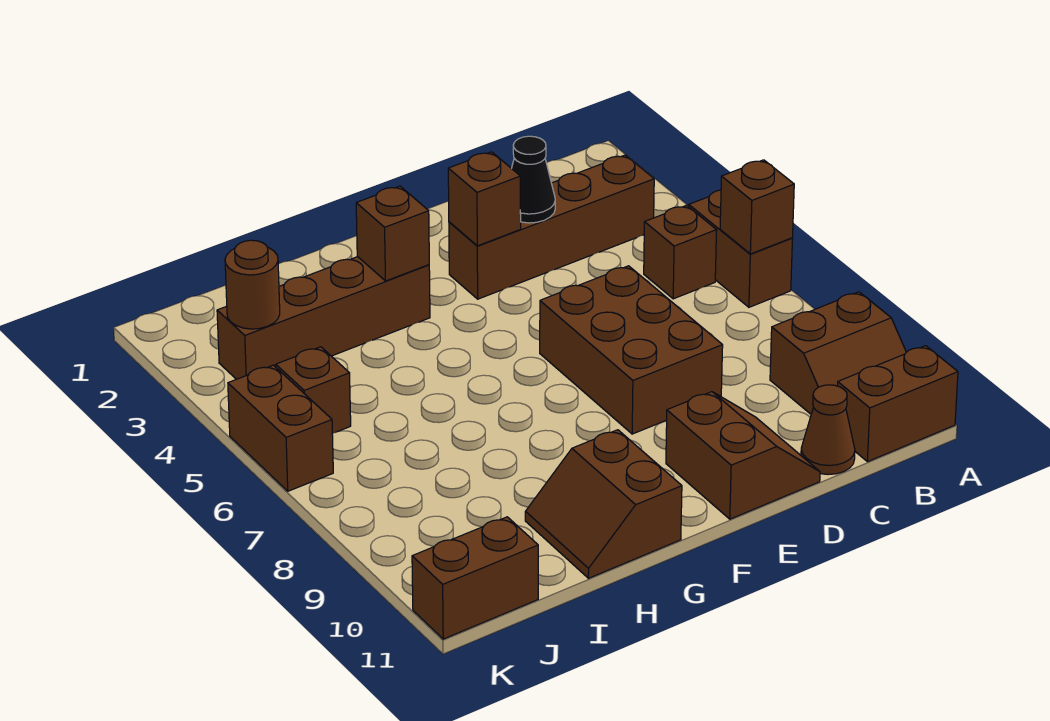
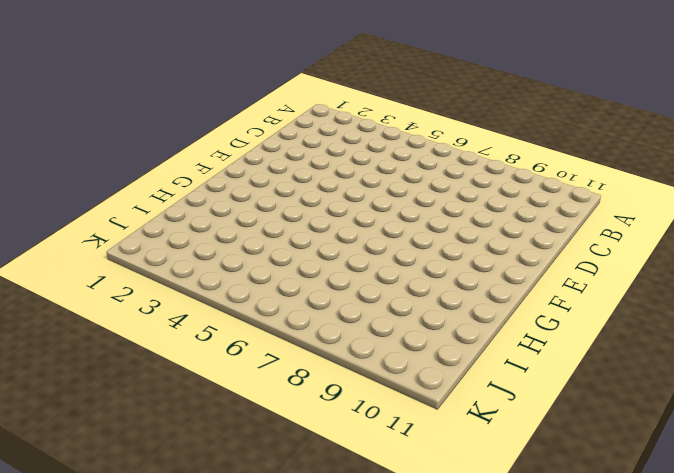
none -> brown 1x2 brick [689,190,793,307]
none -> brown 2x2 slope [770,292,906,414]
none -> brown 1x2 brick [838,346,958,462]

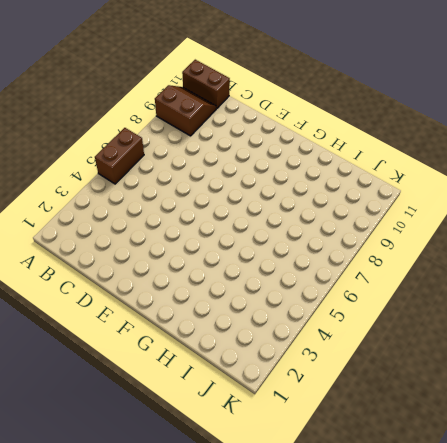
none -> brown 1x4 brick [449,155,654,299]
none -> brown 1x1 brick [644,205,717,299]
none -> brown 1x1 cone [801,385,855,474]

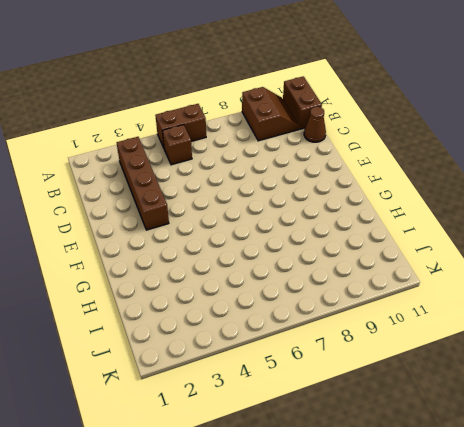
none -> brown 2x3 brick [540,266,723,434]
none -> brown 2x2 slope [666,392,820,519]
none -> brown 1x4 brick [217,257,430,379]

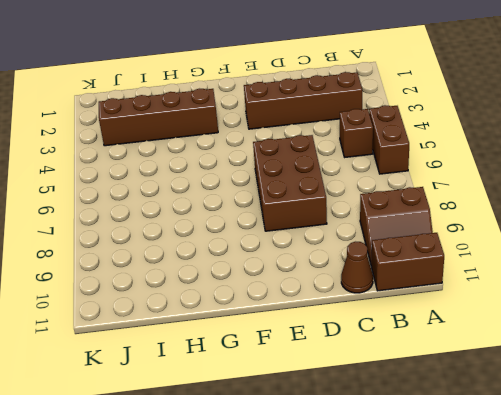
none -> brown 2x2 slope [666,392,820,519]
none -> brown 2x2 slope [525,430,682,578]
none -> brown 1x1 brick [276,347,351,434]

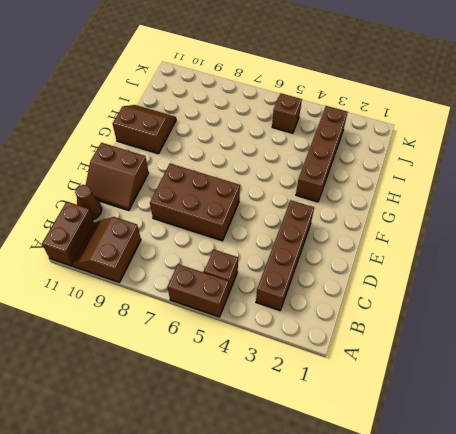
none -> brown 1x2 brick [412,517,538,639]
none -> brown 1x2 brick [228,365,333,491]
none -> brown 1x1 brick [720,160,794,254]

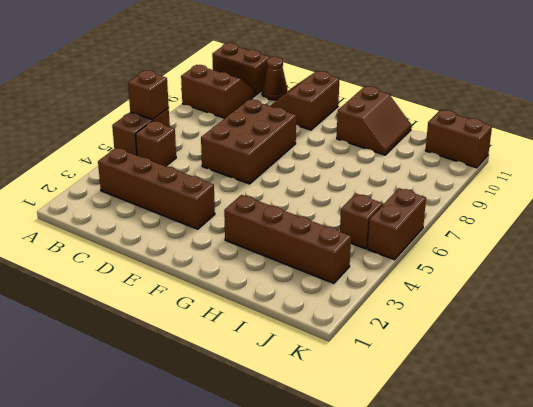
none -> black 1x1 cone [512,136,555,223]
none -> brown 1x1 brick [448,152,521,246]
none -> brown 1x1 brick [356,186,429,281]

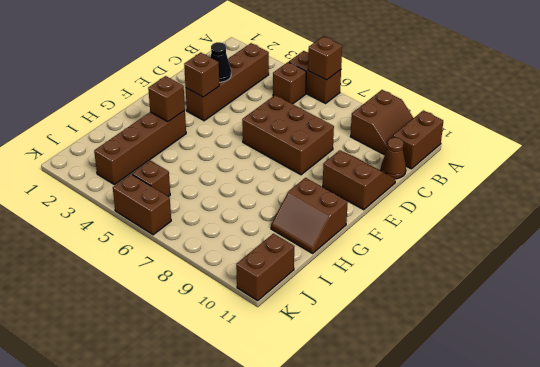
none -> brown 1x1 round brick [225,240,280,329]

